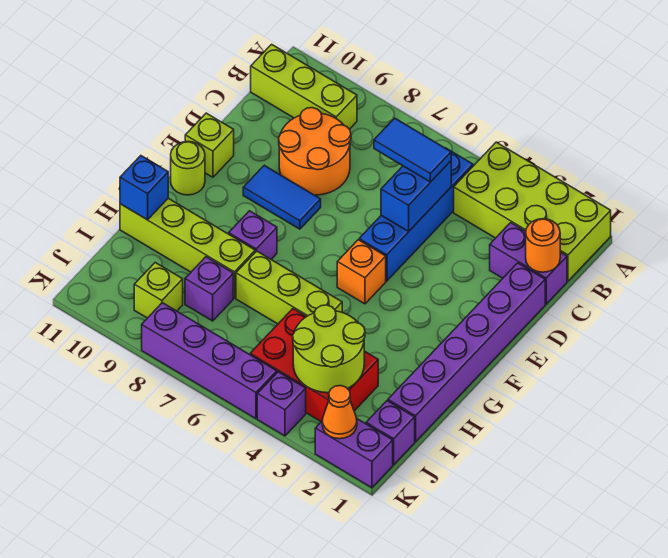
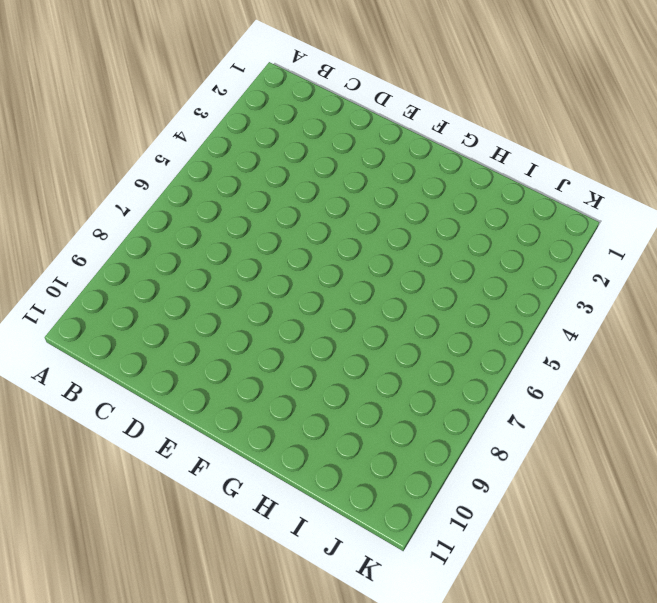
none -> lime 2x4 brick [454,142,611,281]
none -> blue 1x4 brick [359,148,473,281]
none -> lime 1x3 brick [251,44,357,129]

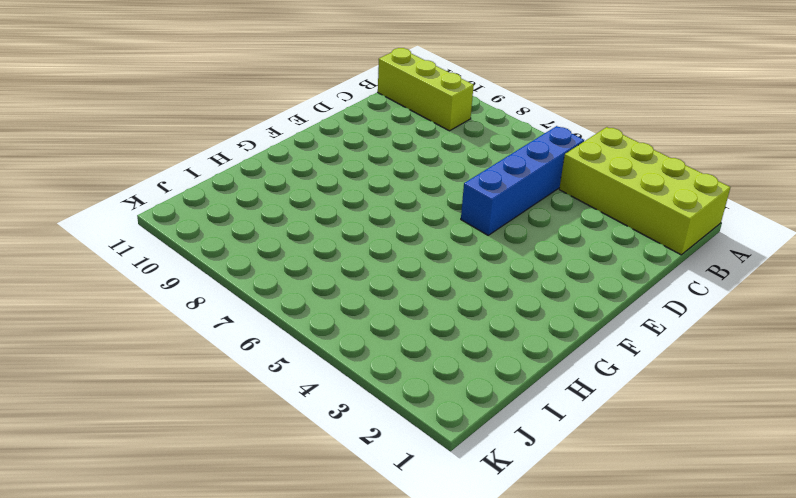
none -> purple 1x2 brick [490,223,567,304]
none -> orange 2x2 round brick [279,108,351,195]
none -> purple 1x6 brick [388,263,545,442]

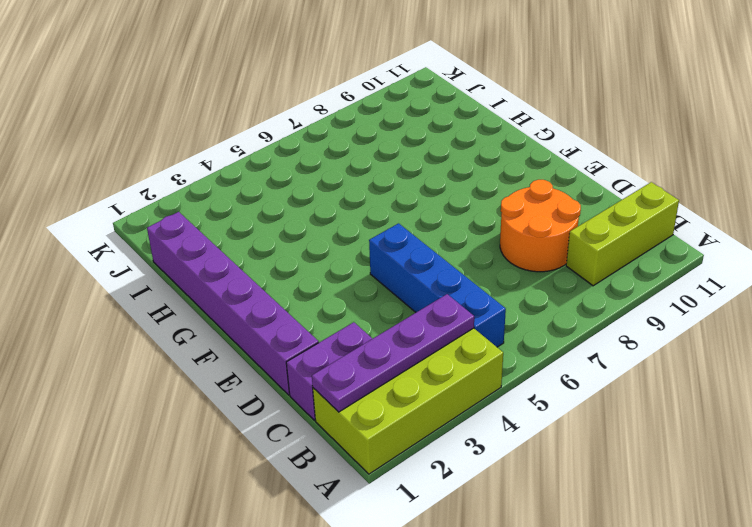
purple 1x4 plate [312,294,474,412] -> none
none -> blue 1x2 tile [243,165,321,229]
none -> lime 1x1 brick [185,113,234,177]
none -> orange 1x1 brick [337,240,386,304]

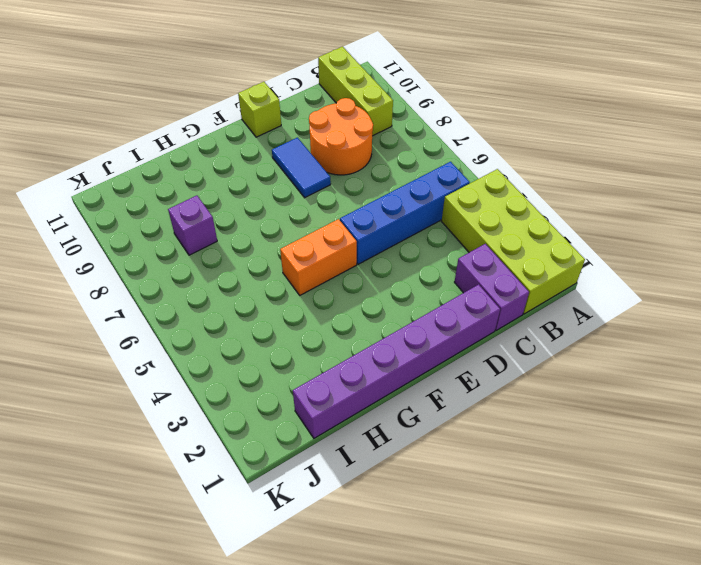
orange 1x2 brick [280,219,357,295] -> orange 1x1 brick [337,240,386,304]
none -> lime 1x1 round brick [171,142,205,195]
none -> purple 1x1 brick [229,211,277,259]
none -> lime 1x3 brick [236,251,342,324]

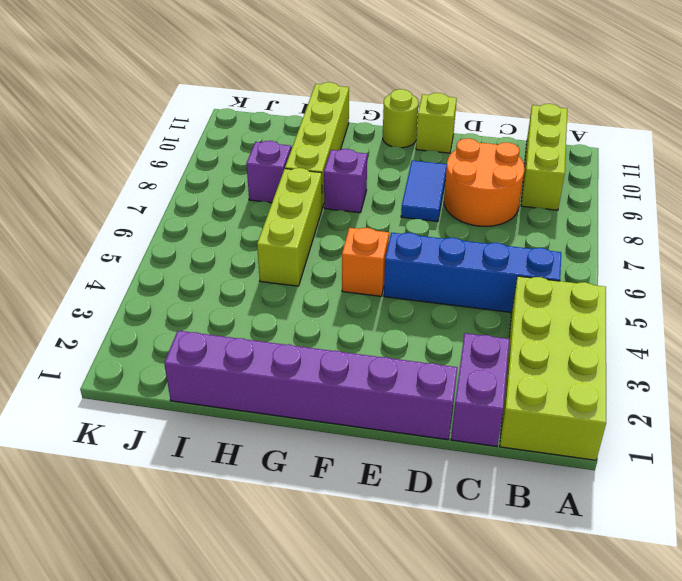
none -> red 2x3 brick [250,309,378,422]
none -> purple 1x1 brick [366,401,415,465]
none -> lime 1x1 brick [134,263,183,318]

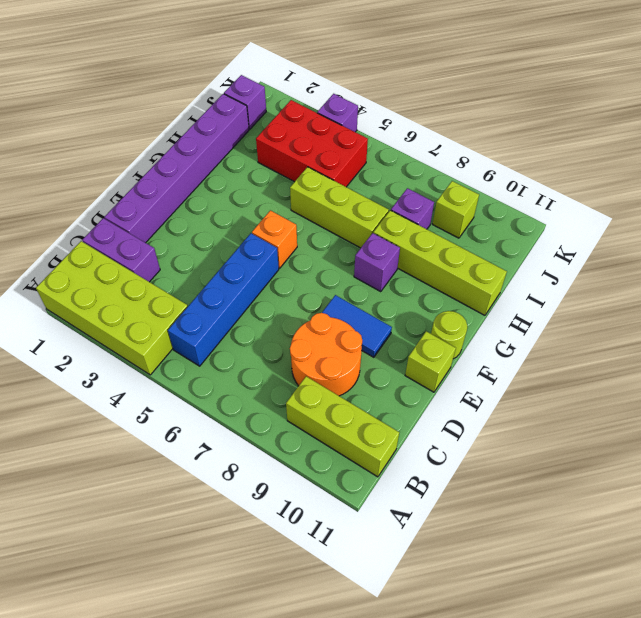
none -> purple 1x2 brick [315,418,393,488]
none -> purple 1x4 brick [142,303,277,419]
none -> orange 1x1 round brick [526,219,560,272]

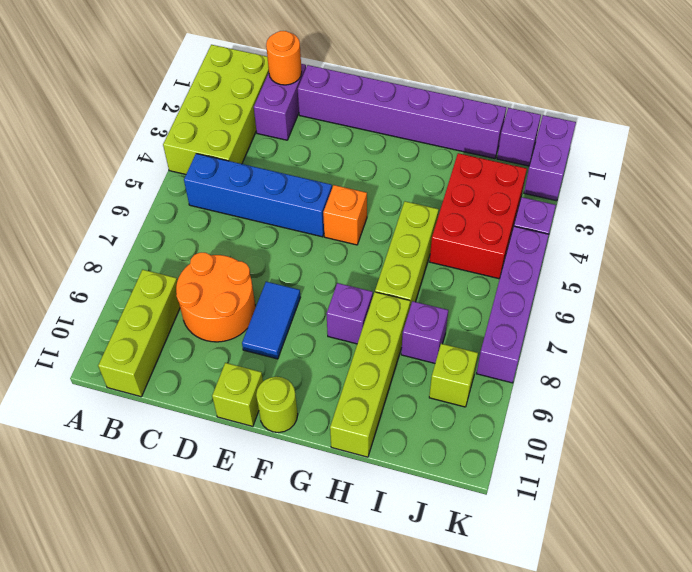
none -> blue 1x2 brick [381,161,451,231]
none -> blue 1x1 brick [120,156,168,220]
none -> lime 2x2 round brick [293,305,365,393]

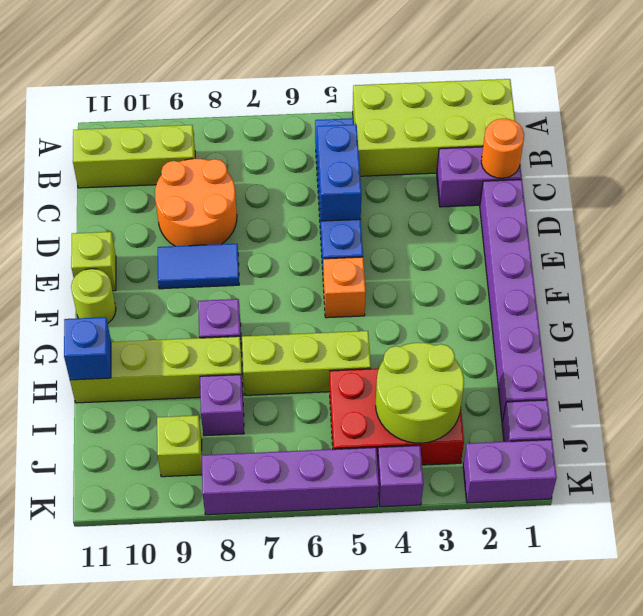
none -> orange 1x1 cone [322,386,357,439]
none -> blue 1x2 tile [374,118,451,182]

